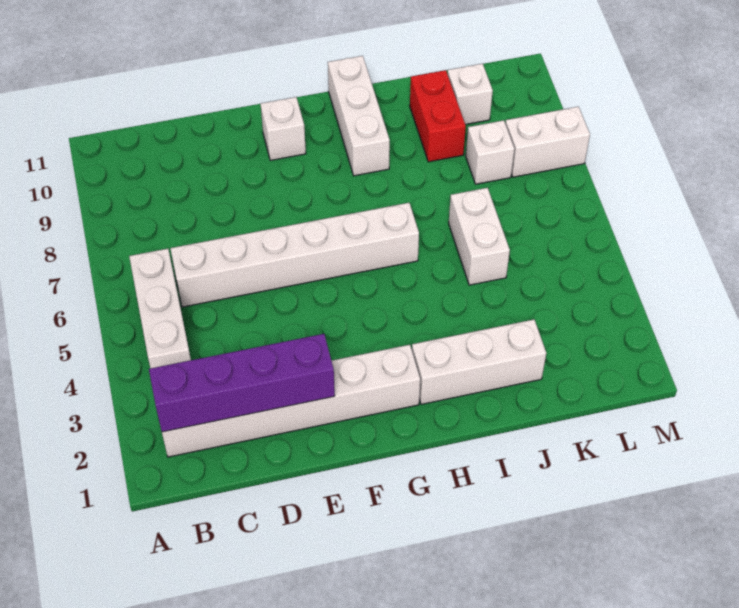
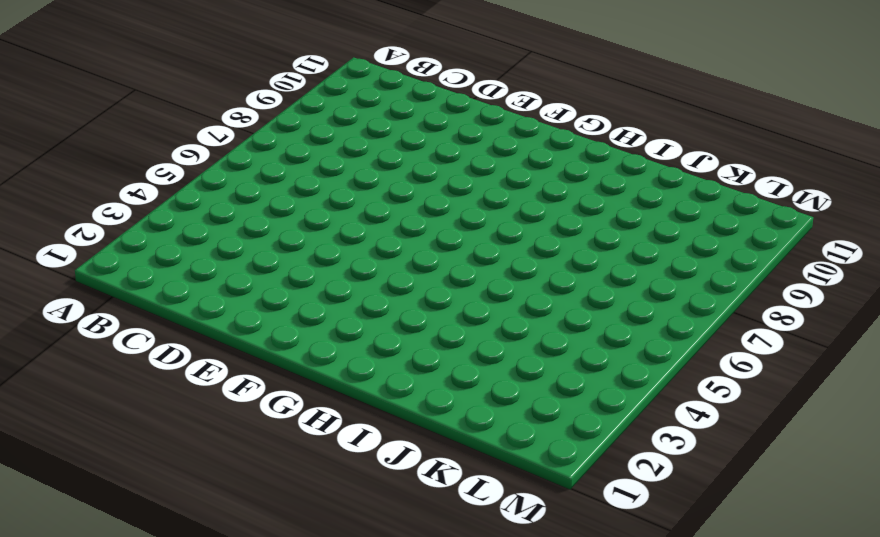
none -> white 1x6 brick [162,345,420,457]
none -> white 1x3 brick [129,249,191,368]
none -> white 1x6 brick [170,203,419,307]

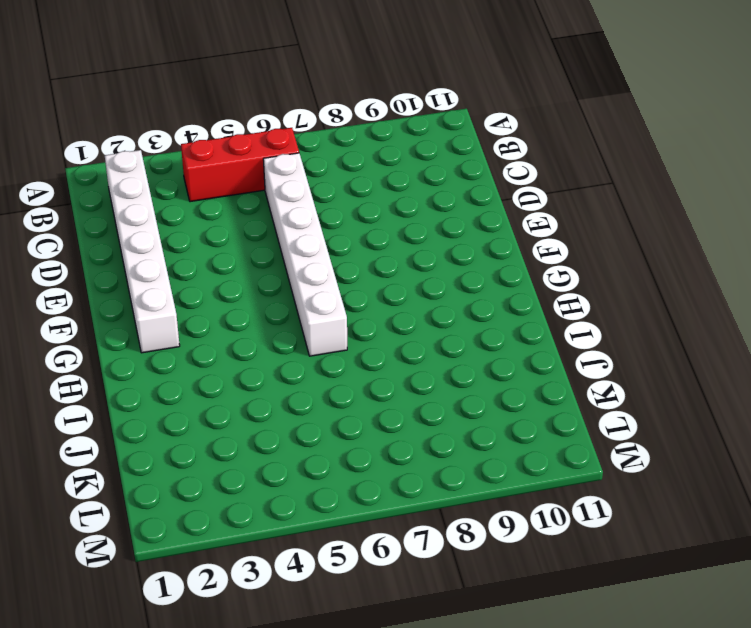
red 1x3 brick [181,128,299,202] -> white 1x3 brick [129,249,191,368]
none -> white 1x1 brick [261,97,306,160]
none -> white 1x3 brick [412,319,546,404]
none -> white 1x3 brick [328,56,390,176]

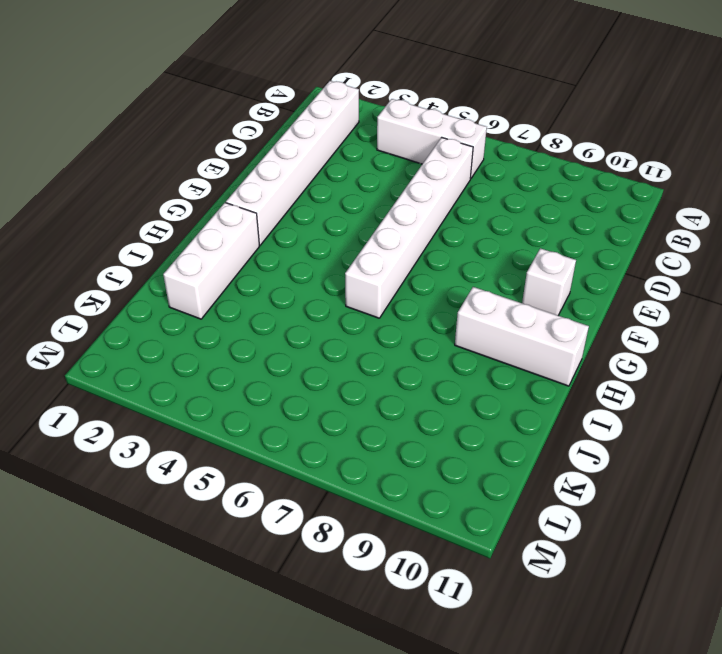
none -> white 1x2 brick [449,188,510,285]
none -> red 1x2 brick [410,70,466,162]
none -> white 1x1 brick [466,120,514,184]

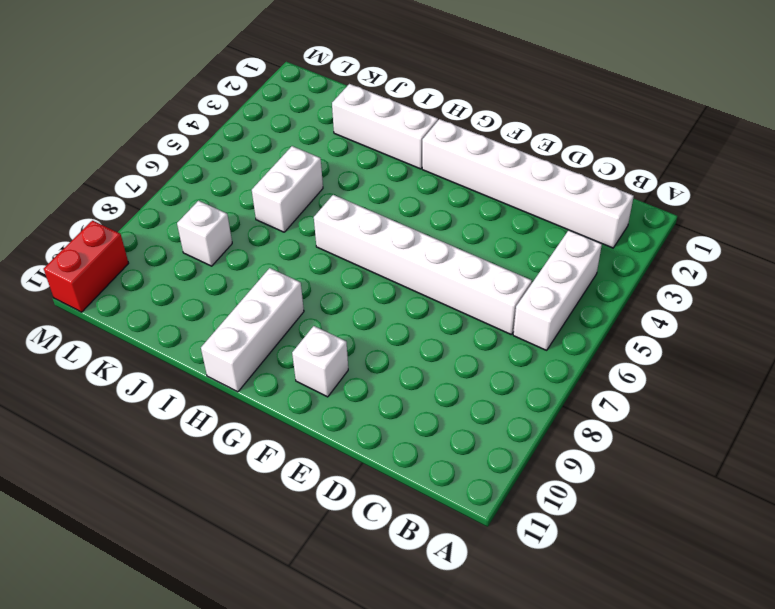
red 1x2 brick [44,221,129,312] -> red 1x2 brick moved to [410,70,466,162]
none -> white 1x1 brick [448,64,493,125]
none -> white 1x2 brick [505,107,590,177]
none -> purple 1x4 brick [149,334,335,432]

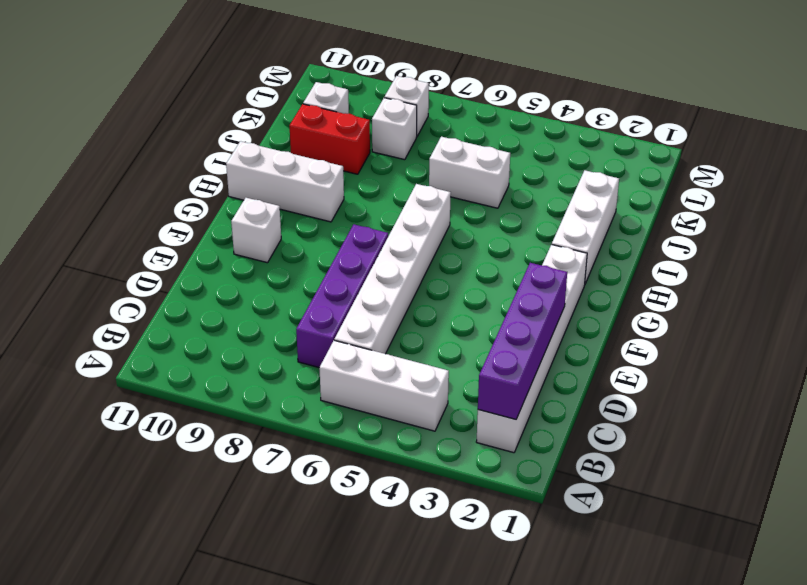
purple 1x4 brick [296,224,388,367] -> none
white 1x1 brick [385,76,429,136] -> white 1x2 brick [505,107,590,177]

